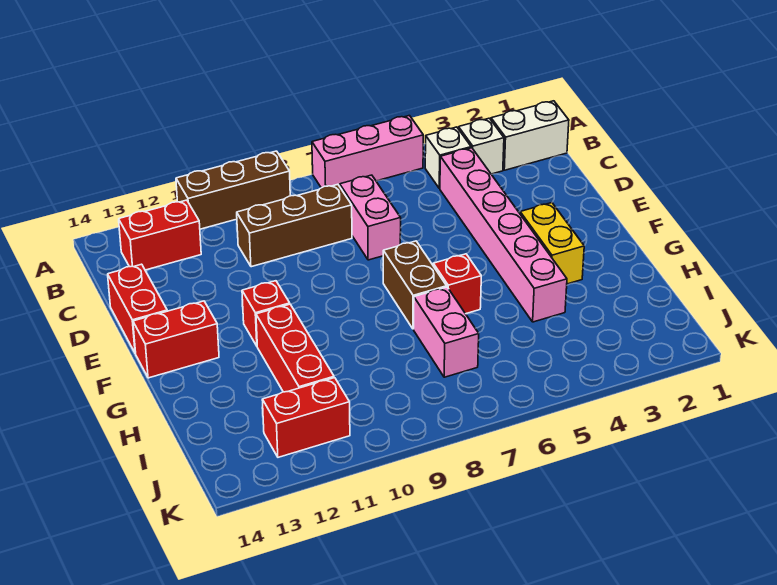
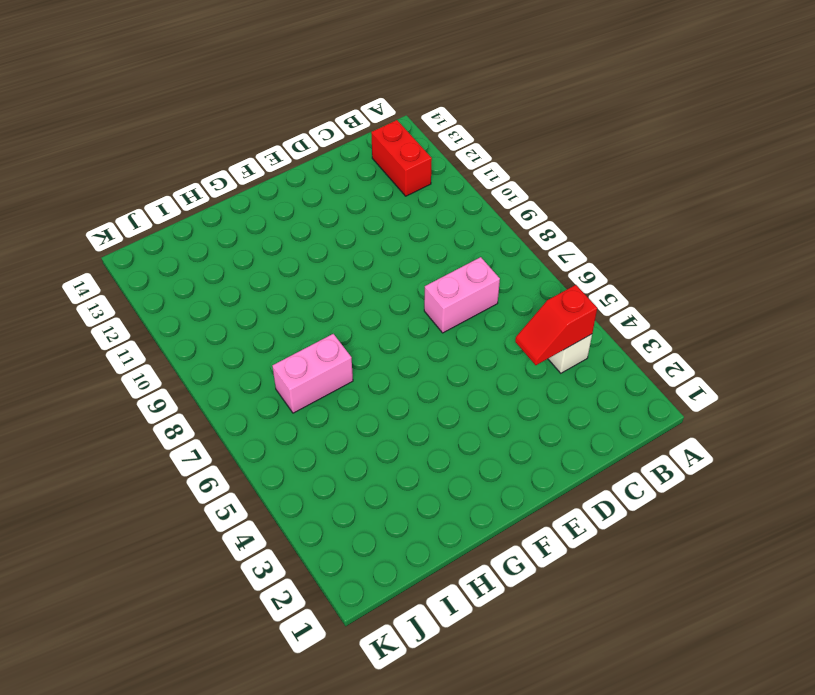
red 1x2 slope [515,285,597,365] -> none
none -> pink 1x3 brick [312,116,423,188]
none -> brown 1x3 brick [176,151,290,229]
none -> white 1x2 brick [491,101,569,170]

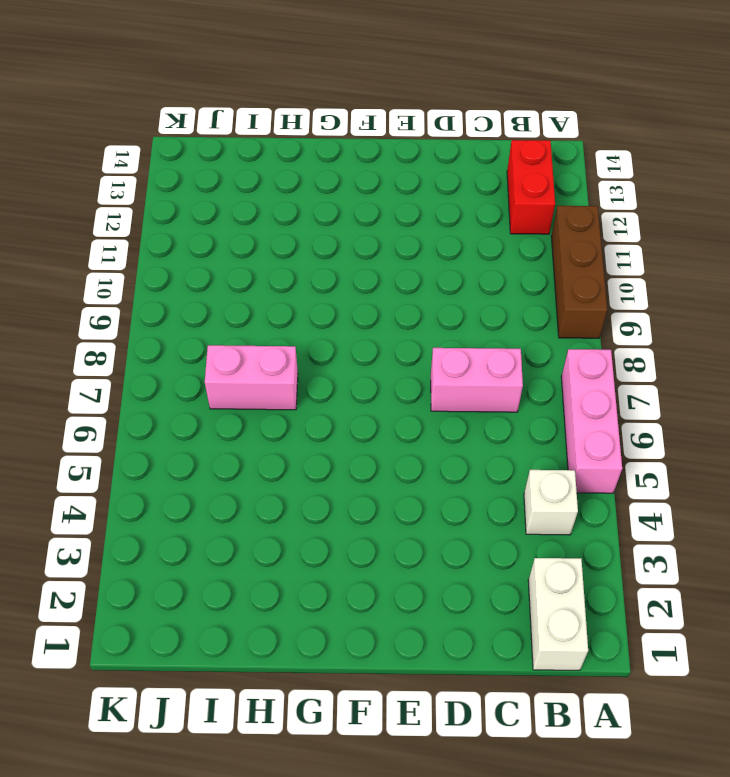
none -> white 1x1 brick [458,118,504,174]
none -> pink 1x6 brick [440,148,567,322]
none -> brown 1x3 brick [237,184,352,267]

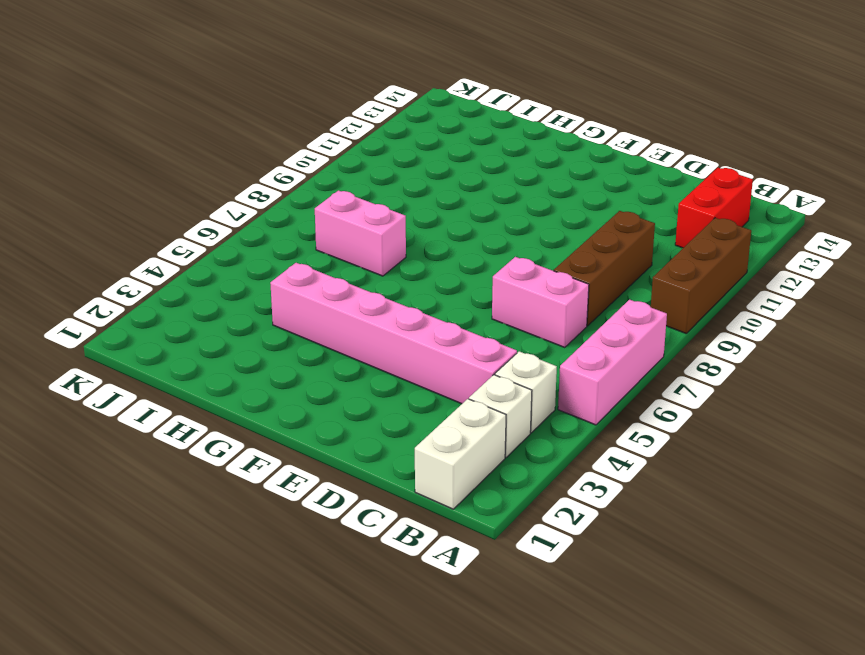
none -> red 1x2 brick [108,264,167,354]
none -> yellow 1x2 brick [520,203,584,284]
none -> brown 1x2 brick [383,241,447,329]

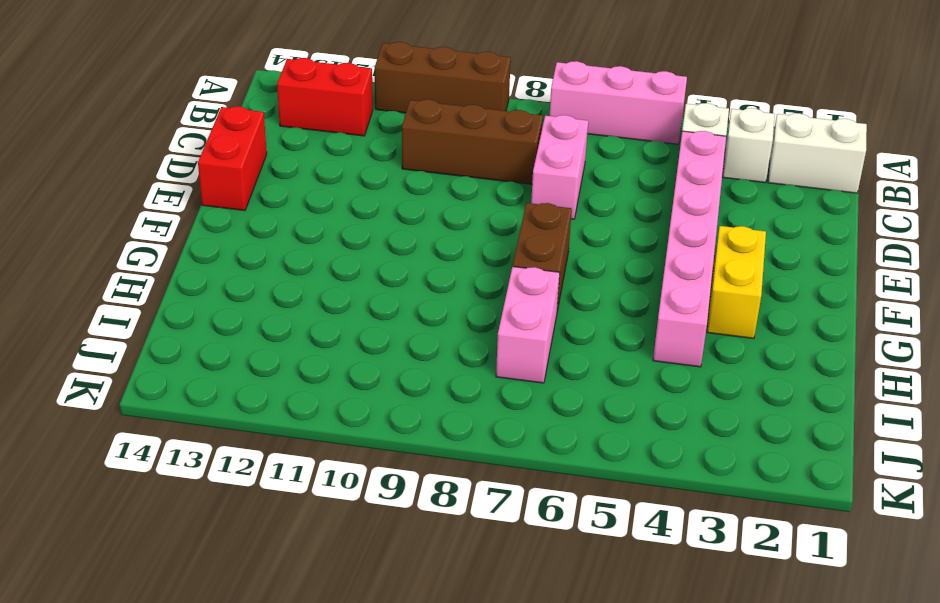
none -> red 1x1 brick [242,281,290,346]
none -> red 1x2 brick [133,301,219,378]
none -> red 1x1 brick [433,254,481,314]

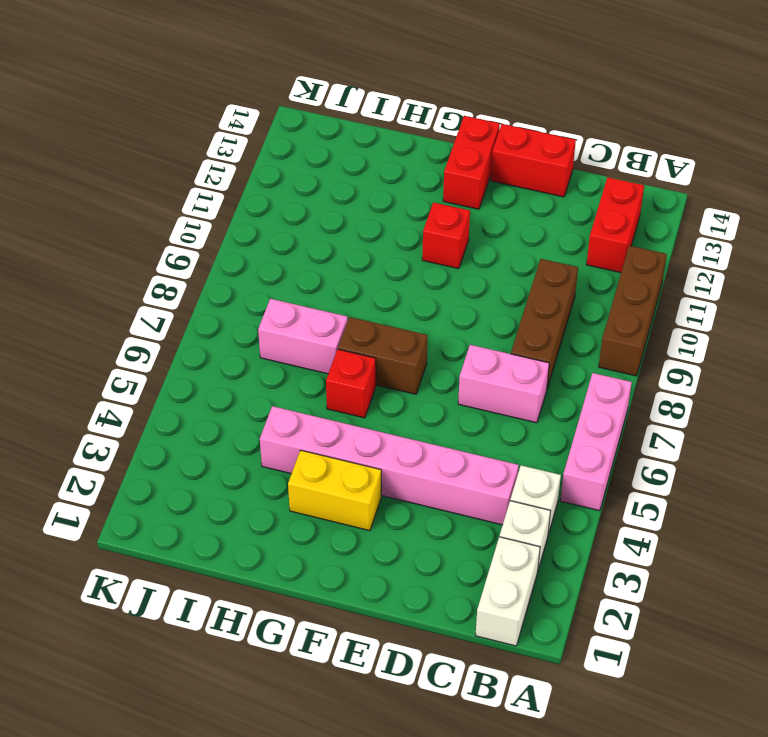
none -> red 1x3 brick [256,304,334,392]
none -> red 1x2 brick [262,378,350,457]

